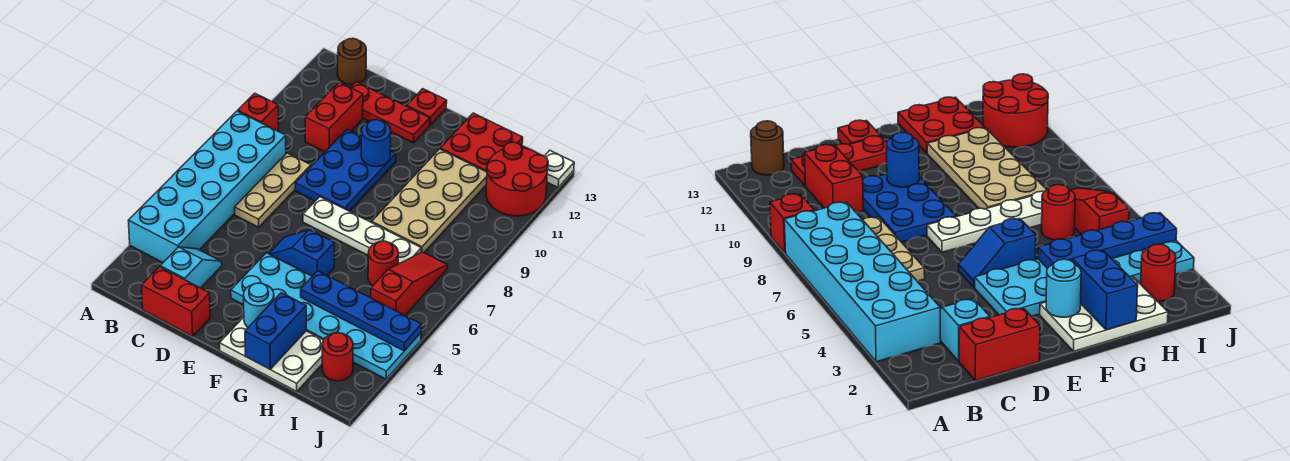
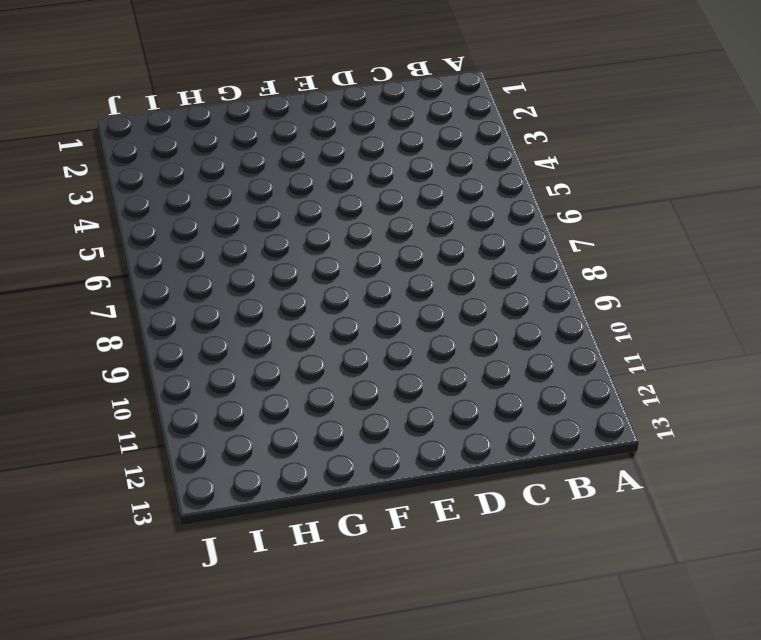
none -> cyan 2x6 brick [128,111,286,262]
none -> red 1x1 brick [238,93,279,131]
none -> brown 1x1 round brick [338,38,366,85]

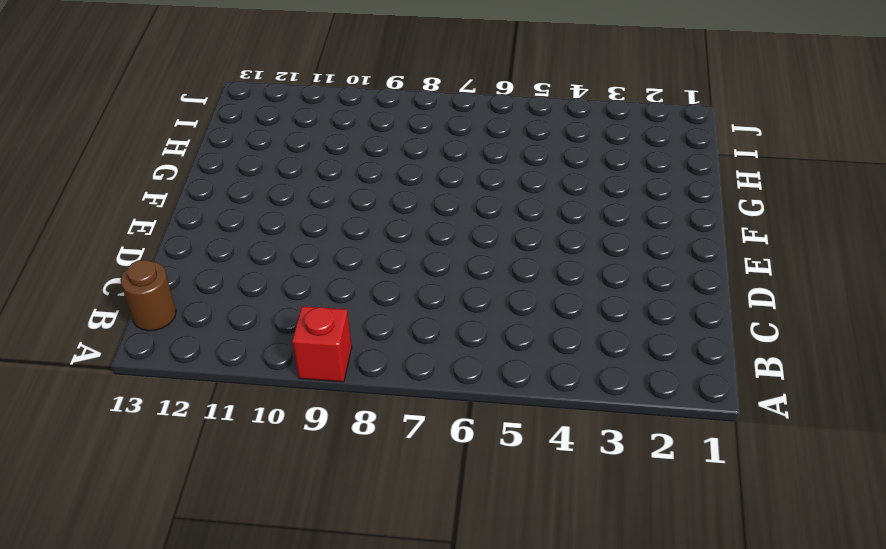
none -> cyan 2x6 brick [128,111,286,262]
none -> red 1x2 brick [142,267,210,336]
none -> cyan 1x2 slope [160,247,222,288]

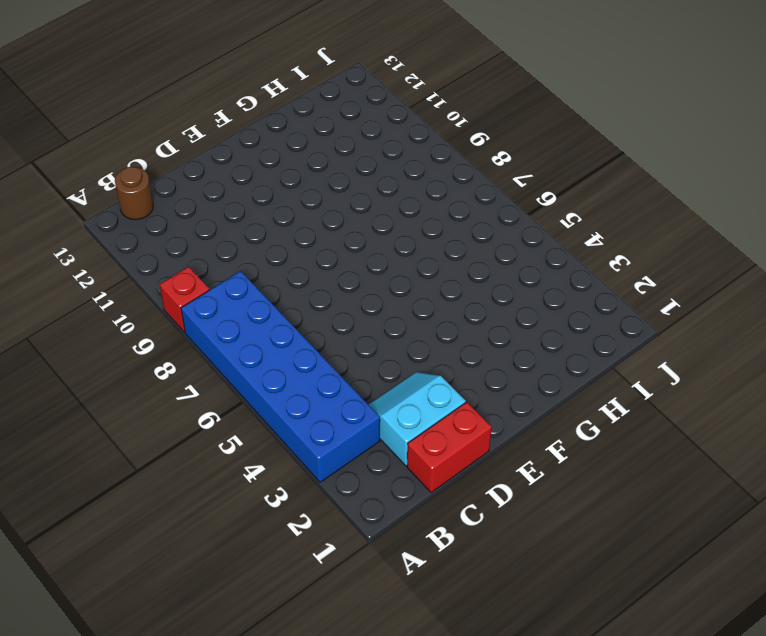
blue 2x6 brick [181,271,380,482] -> cyan 2x6 brick [128,111,286,262]
cyan 2x2 slope [369,372,466,466] -> cyan 1x2 slope [160,247,222,288]
none -> tan 1x3 plate [235,153,311,227]
none -> red 1x2 brick [305,82,363,152]
none -> red 1x3 plate [351,82,430,143]

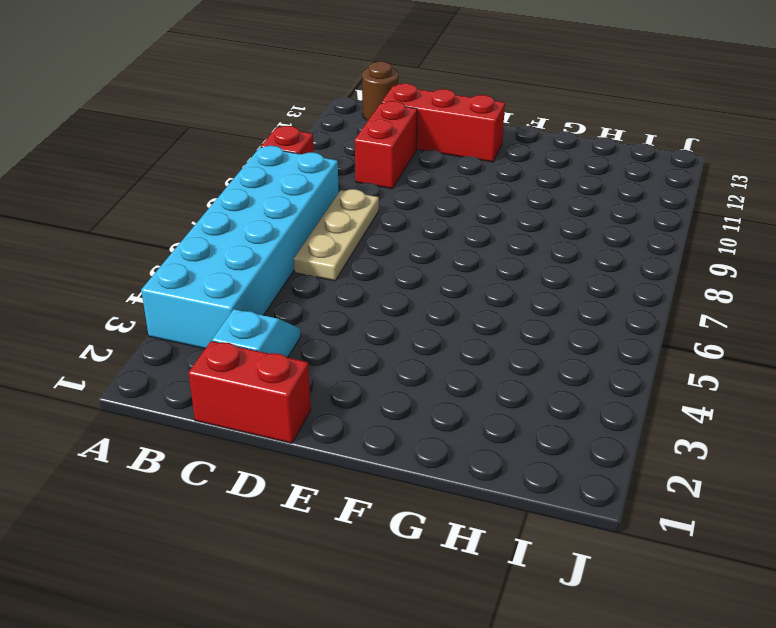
red 1x3 brick [381,84,505,162] -> red 1x3 plate [351,82,430,143]
none -> blue 2x3 plate [295,130,396,211]
none -> cyan 2x6 plate [231,253,421,379]
none -> blue 1x2 slope [269,230,334,276]

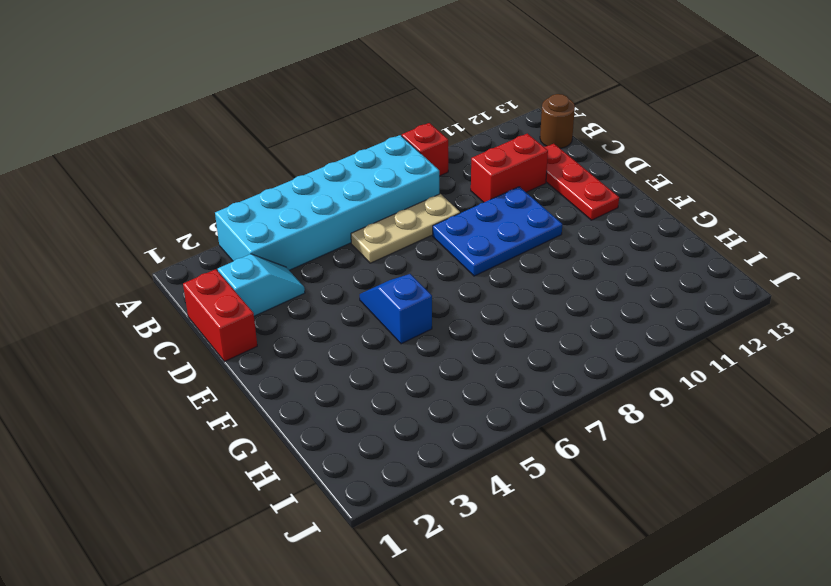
none -> cyan 2x6 plate [231,253,421,379]
none -> white 1x4 plate [303,197,421,264]
none -> red 1x1 plate [407,89,447,125]

